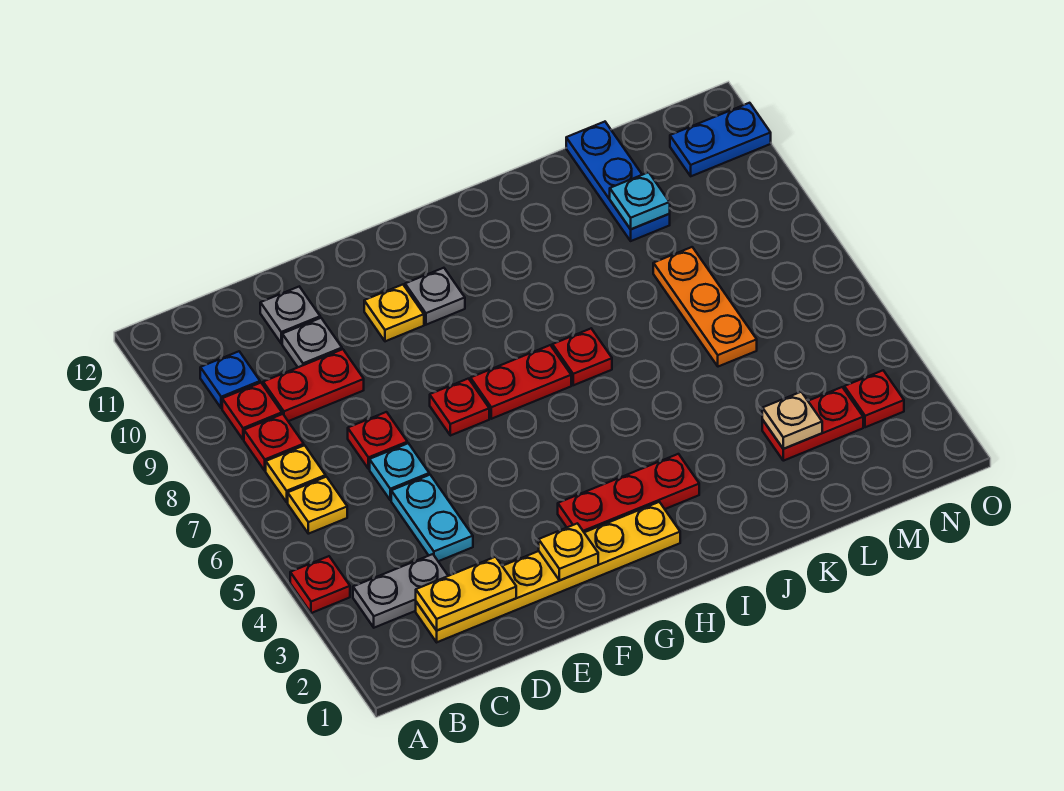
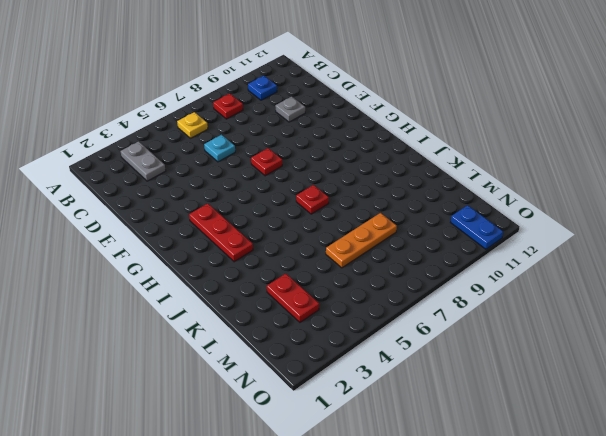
none -> red 1x1 plate [290,556,350,613]
none -> yellow 1x1 plate [266,445,326,502]
none -> red 1x1 plate [222,383,282,440]

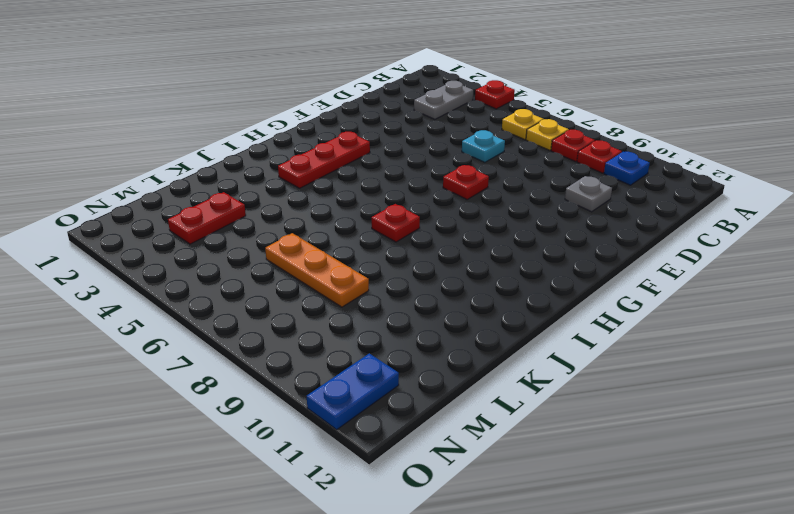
none -> yellow 1x6 plate [416,502,680,642]
none -> red 1x2 plate [263,349,364,421]
none -> cyan 1x2 plate [391,475,473,561]

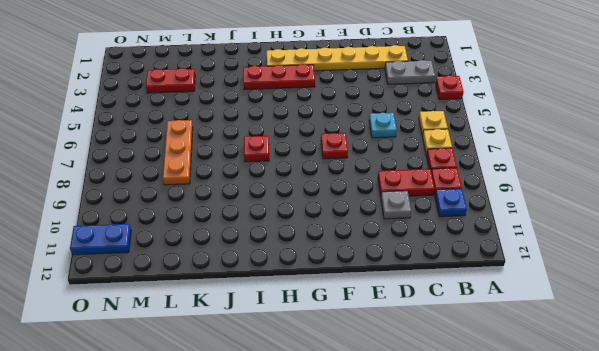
none -> cyan 1x2 plate [391,475,473,561]
none -> red 1x1 plate [348,412,407,469]
none -> grey 1x1 plate [260,287,320,343]

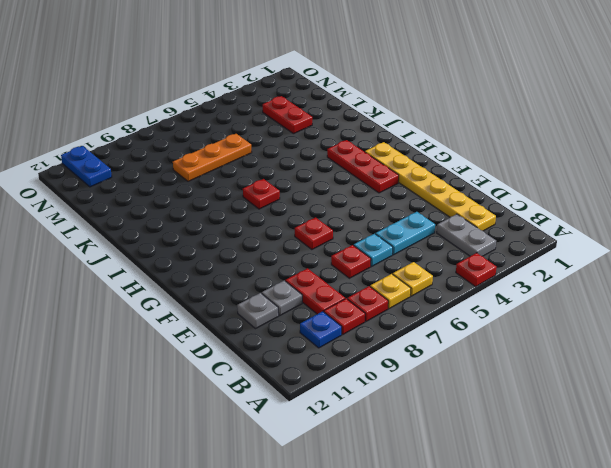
none -> yellow 1x1 plate [364,285,424,341]
none -> red 1x2 plate [471,345,571,419]
none -> grey 1x1 plate [405,268,465,325]

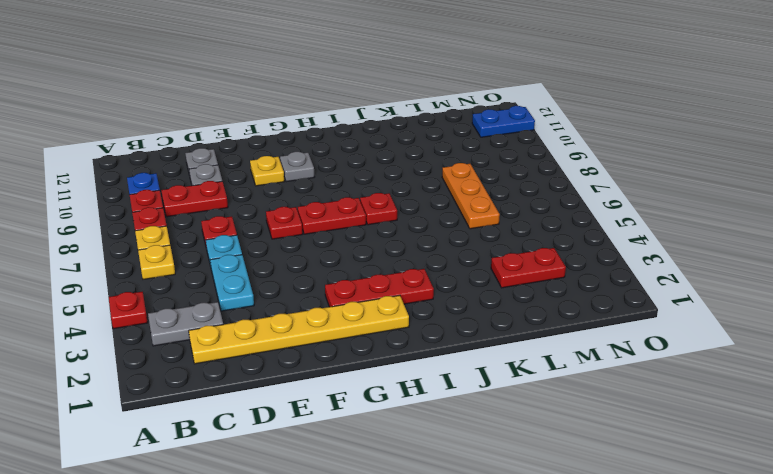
none -> blue 1x3 plate [566,122,670,241]
none -> red 1x1 plate [844,371,904,427]
none -> yellow 1x2 plate [416,557,516,630]

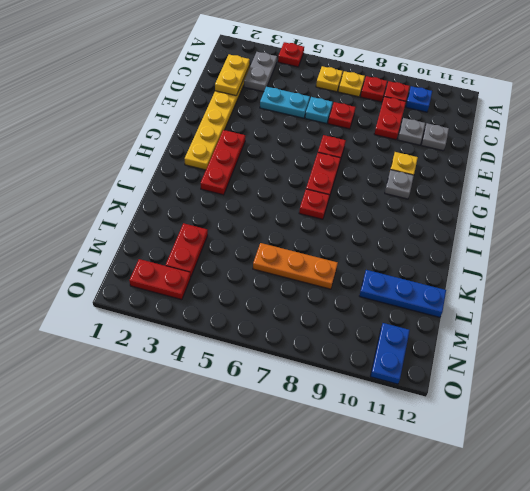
red 1x2 plate [129,259,191,300] -> red 1x1 plate [844,371,904,427]
none -> yellow 1x1 plate [539,523,598,580]
none -> tan 1x1 plate [762,392,822,449]
none -> cyan 1x1 plate [610,172,670,229]

